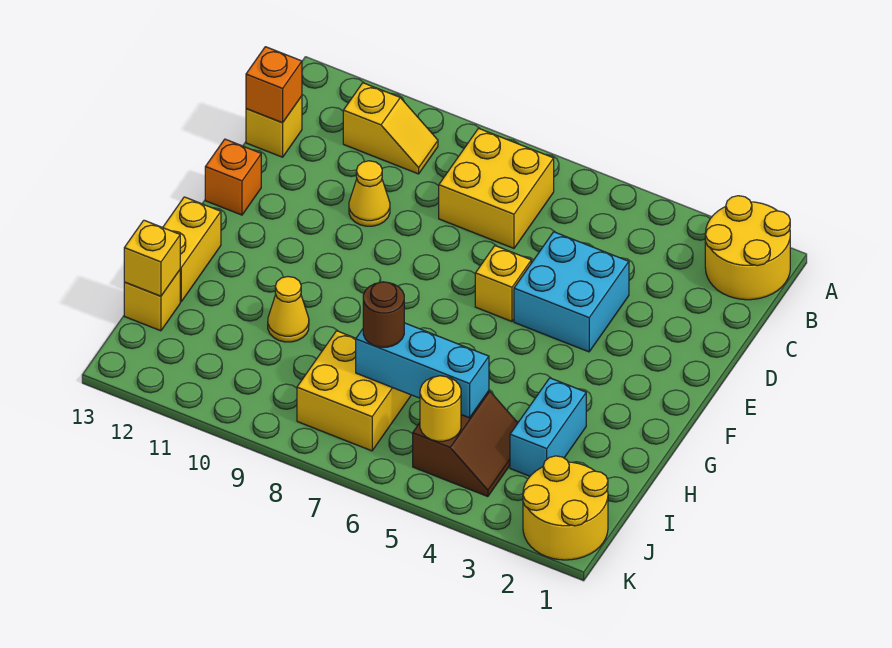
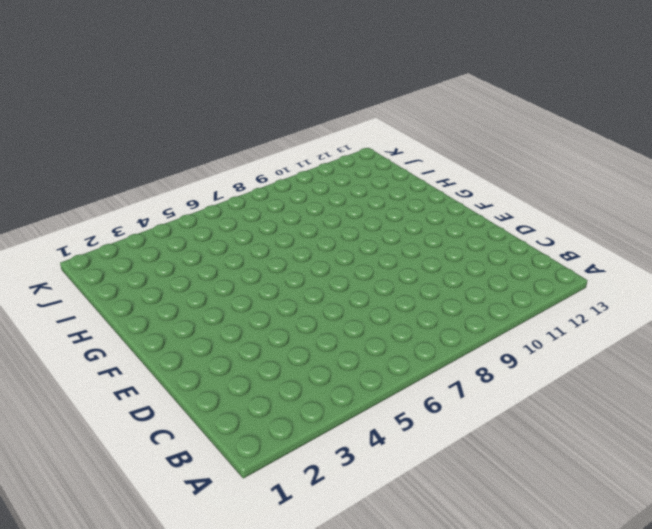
none -> yellow 2x2 round brick [705,196,790,300]
none -> yellow 2x2 brick [439,128,554,248]
none -> yellow 1x2 slope [343,83,438,174]

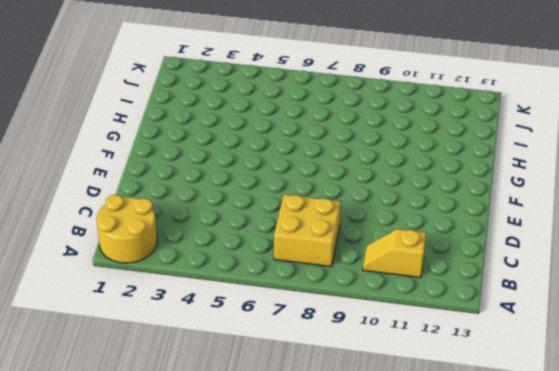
none -> yellow 1x1 brick [246,96,302,157]
none -> cyan 2x2 brick [514,232,629,352]
none -> yellow 1x1 cone [349,161,390,226]

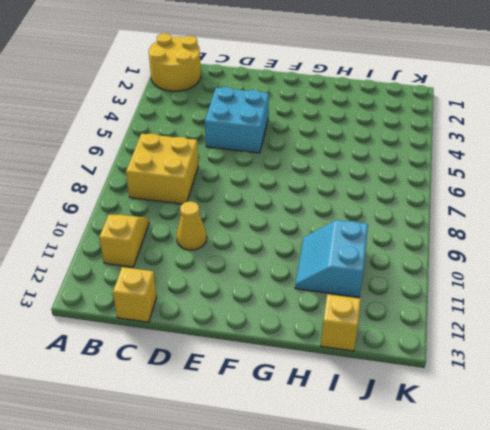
cyan 2x2 slope [295,220,368,297] -> yellow 1x1 cone [268,277,309,342]
none -> yellow 1x1 brick [475,246,531,321]
none -> orange 1x1 brick [205,139,261,215]
none -> yellow 1x2 brick [163,197,221,302]

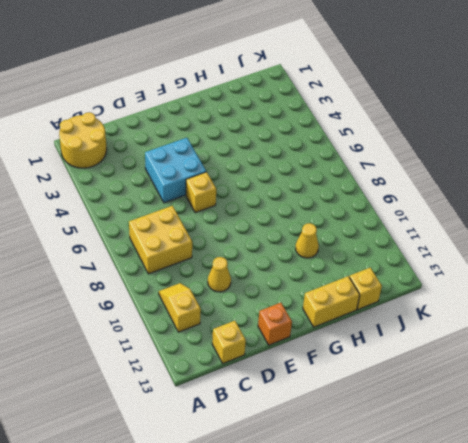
none -> cyan 1x2 brick [510,378,586,476]
none -> brown 2x2 slope [413,391,518,497]
none -> yellow 2x2 brick [297,331,411,451]

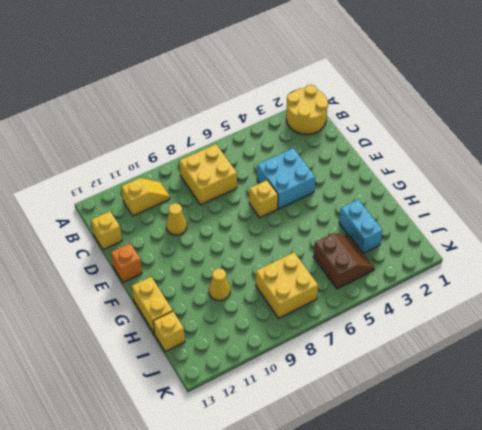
none -> yellow 2x2 round brick [523,456,608,560]
none -> orange 1x1 brick [246,47,302,123]
none -> cyan 1x3 brick [356,323,489,418]

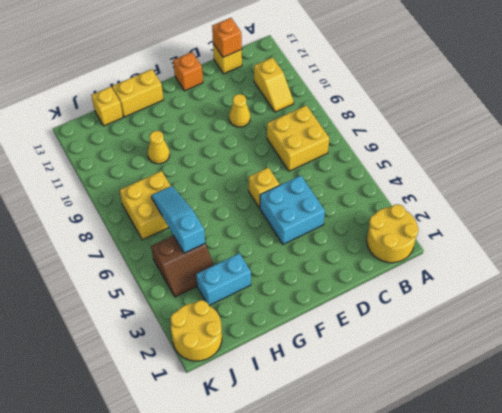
cyan 1x3 slope [151,186,205,253] -> cyan 1x3 brick [356,323,489,418]
none -> yellow 1x1 brick [124,220,180,296]
none -> yellow 1x1 round brick [420,376,461,441]
none -> brown 1x1 round brick [363,282,404,347]

